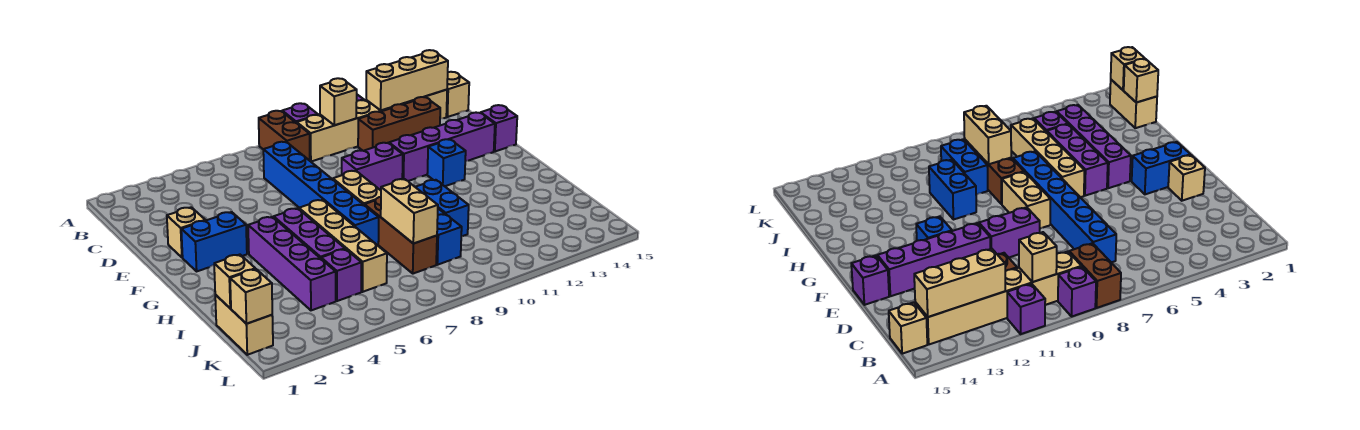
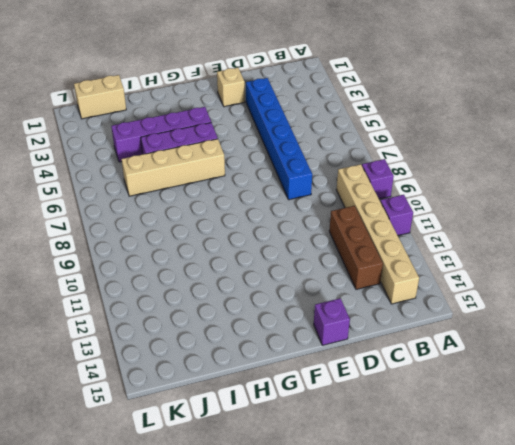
blue 1x6 brick [246,78,312,200] -> blue 1x6 brick turned to [263,142,379,245]
none -> brown 1x2 brick [259,111,310,161]
none -> tan 1x1 brick [446,72,469,117]
none -> purple 1x2 brick [342,143,403,190]

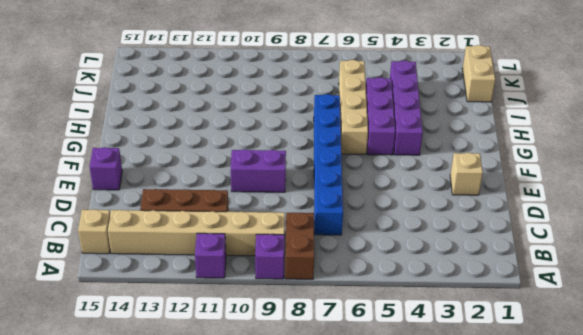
none -> purple 1x4 brick [389,113,495,181]
none -> blue 1x2 brick [181,212,247,271]
none -> tan 1x2 brick [333,171,381,205]

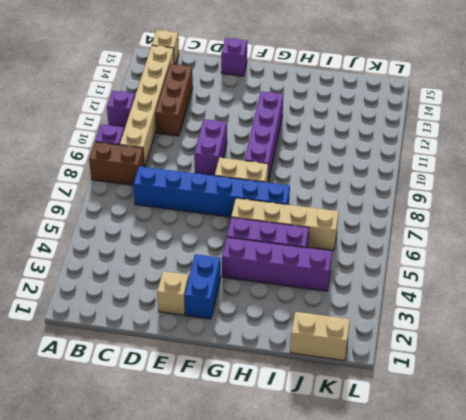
purple 1x4 brick [245,91,283,181] -> purple 1x4 brick moved to [389,113,495,181]
none -> blue 1x1 brick [427,139,466,186]
none -> brown 1x3 brick [364,197,437,274]
none -> blue 1x2 brick [416,180,469,236]

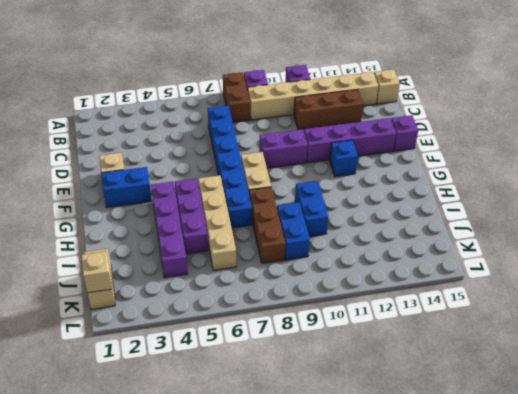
none -> purple 1x1 brick [321,249,361,301]
none -> tan 1x1 brick [320,78,357,125]
none -> tan 1x3 brick [366,50,448,111]

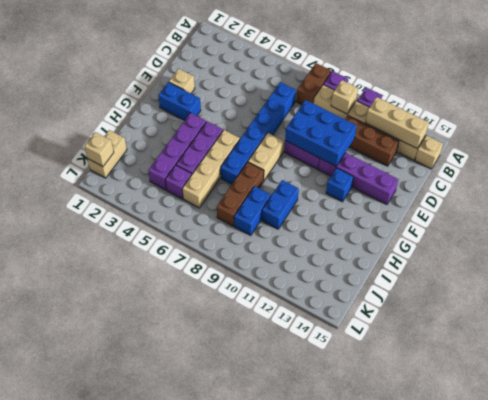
blue 2x3 brick [285,100,357,166] -> none
none -> purple 1x1 brick [481,105,517,151]
none -> tan 1x2 brick [381,179,438,244]
none -> tan 1x1 brick [214,255,255,308]

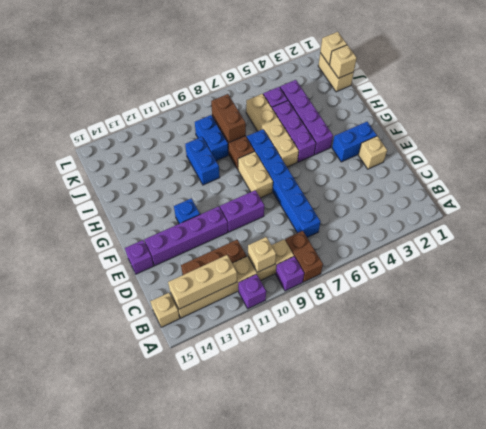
brown 1x2 brick [211,94,246,142] -> tan 1x2 brick [381,179,438,244]

